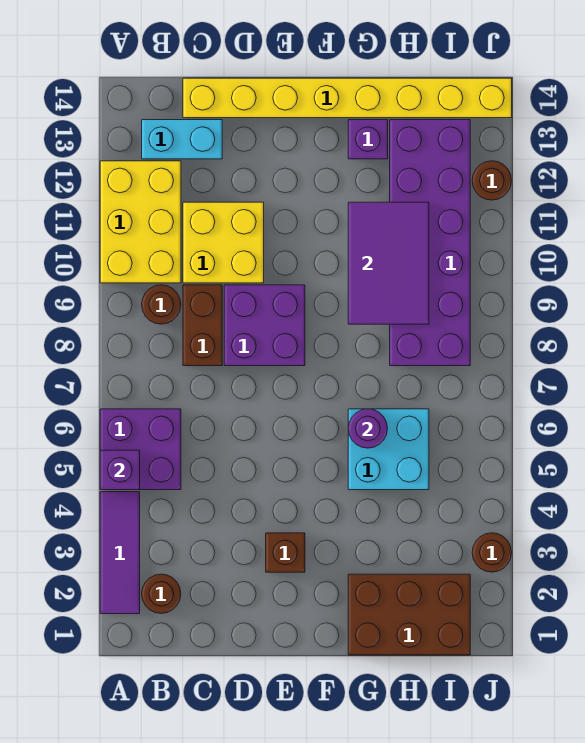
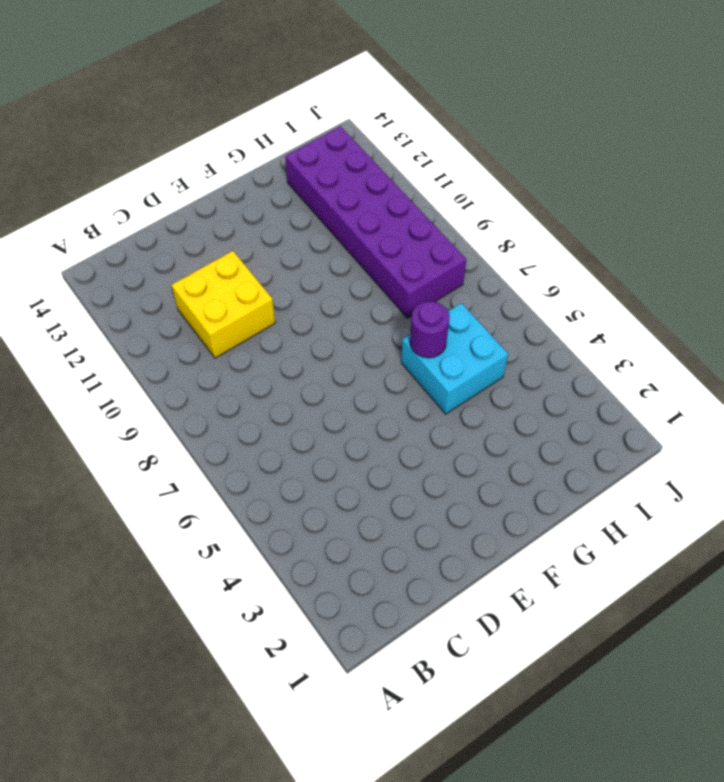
none -> purple 1x3 tile [100,492,140,614]
none -> purple 2x2 brick [100,409,181,490]
none -> yellow 2x3 brick [100,161,181,283]

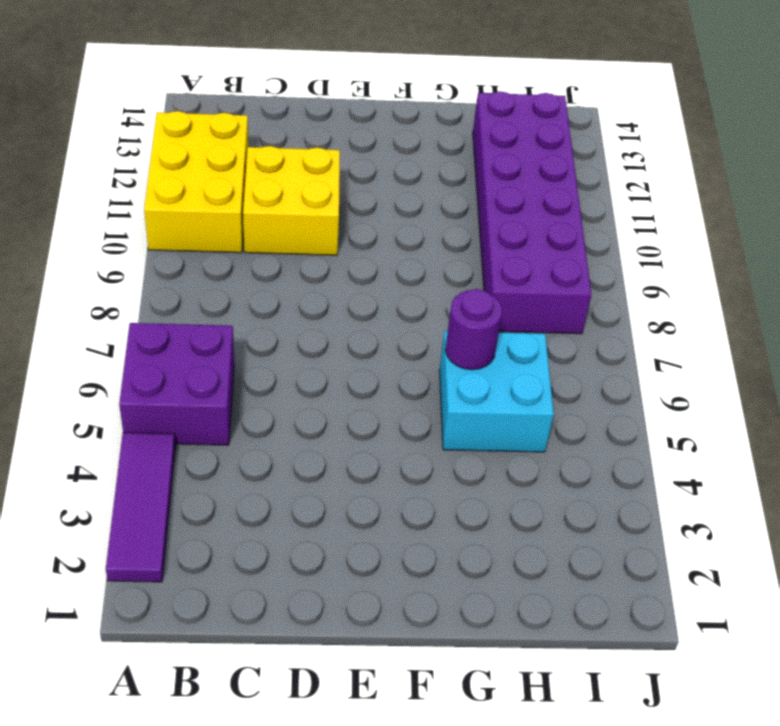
none -> brown 1x1 round brick [142,574,181,614]
none -> brown 1x1 round brick [142,285,181,324]
none -> cyan 1x2 brick [142,120,222,159]

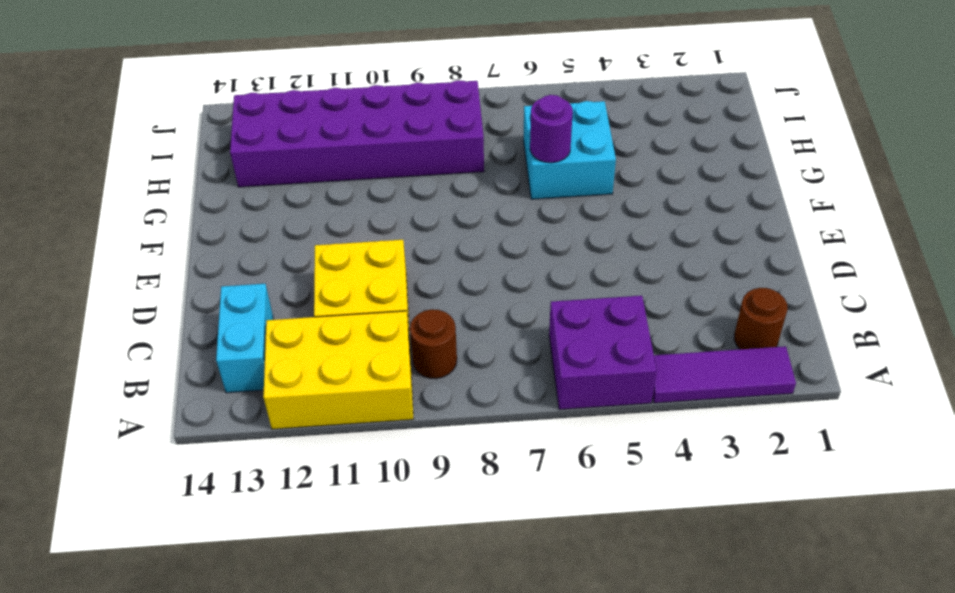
none -> brown 1x2 brick [183,285,222,366]
none -> yellow 1x8 brick [183,78,512,118]
none -> purple 2x2 brick [224,285,305,366]

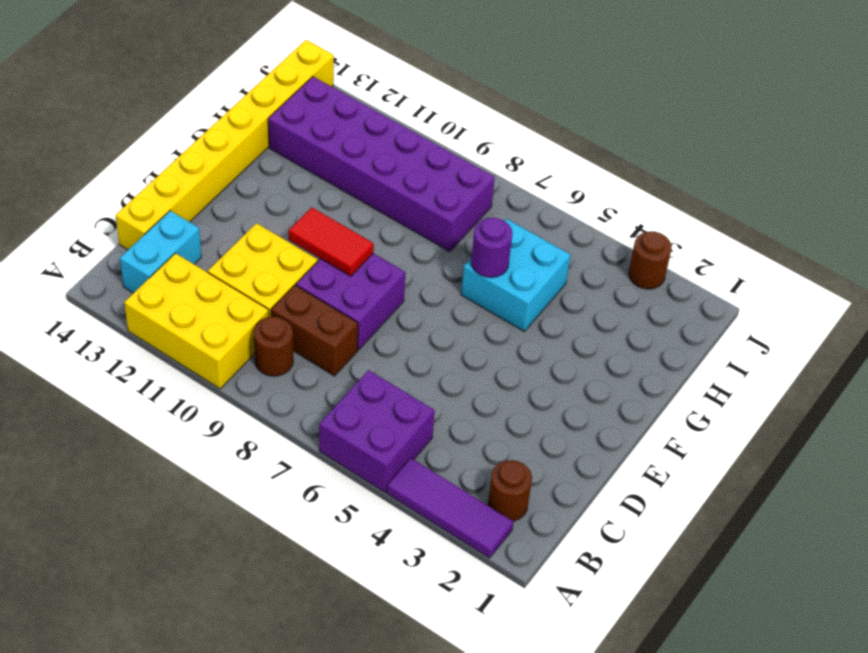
red 1x2 tile [289,207,374,276] -> none
none -> brown 1x1 brick [266,533,305,572]
none -> brown 2x3 brick [348,574,470,655]
none -> purple 1x1 brick [348,120,388,159]

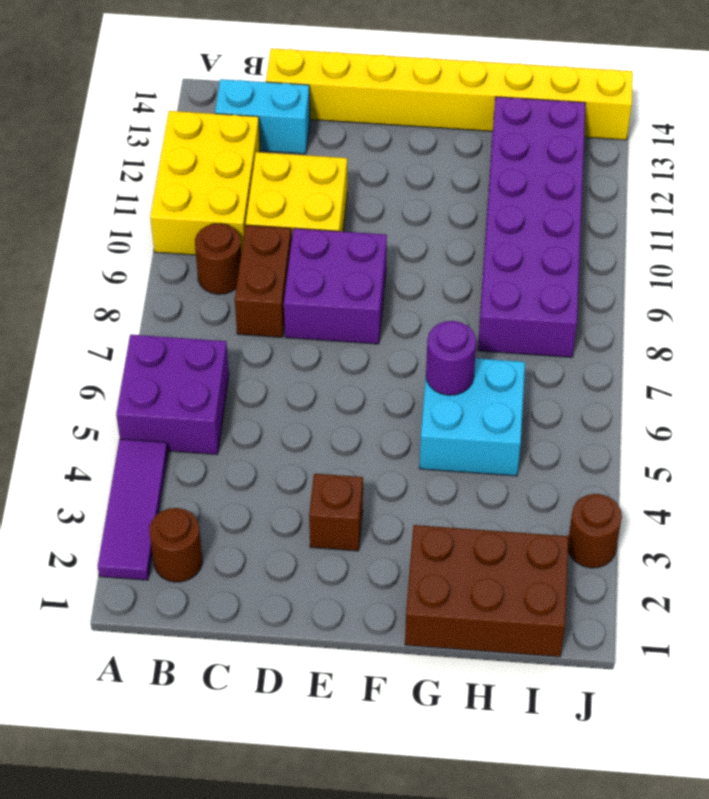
none -> purple 1x1 brick [348,120,388,159]
none -> brown 1x1 round brick [472,161,512,200]
none -> purple 1x1 brick [100,450,140,490]

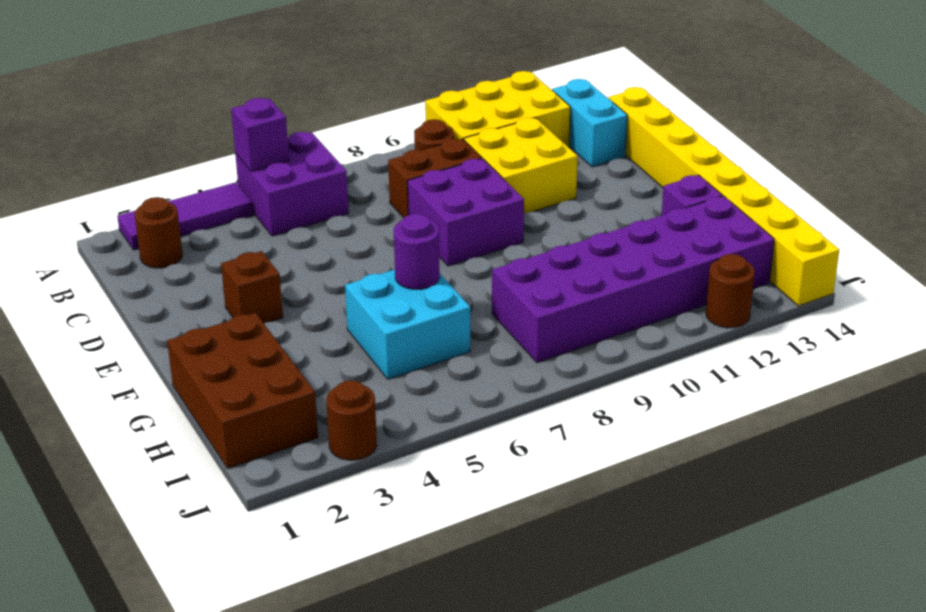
none -> purple 2x3 tile [348,202,429,324]

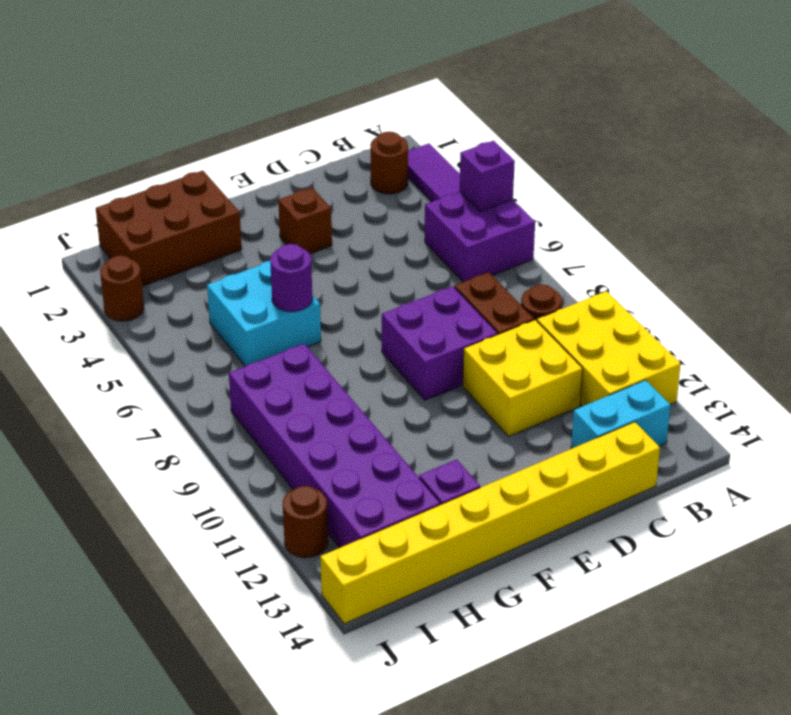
none -> purple 2x3 tile [348,202,429,324]

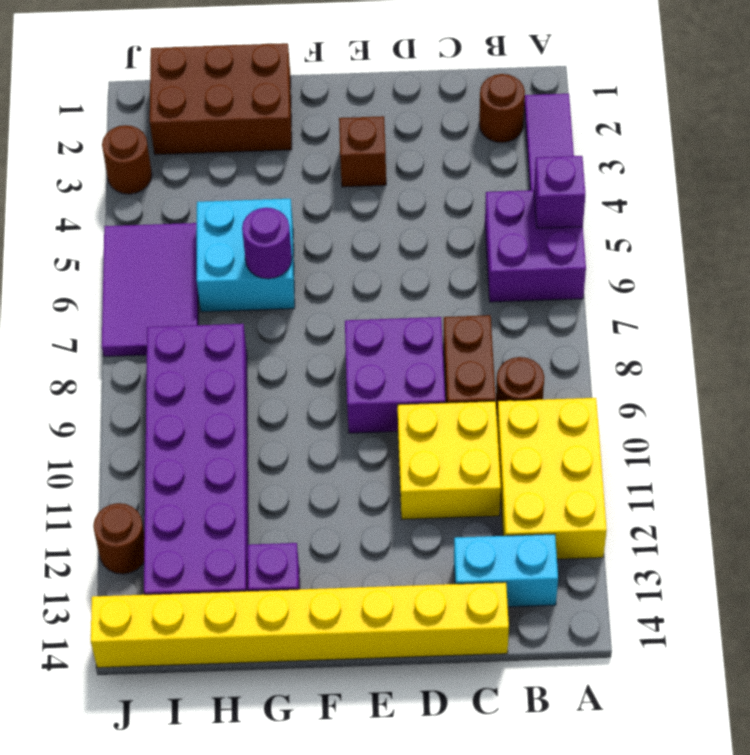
purple 2x3 tile [102,223,198,357] -> purple 2x3 tile moved to [348,202,429,324]

